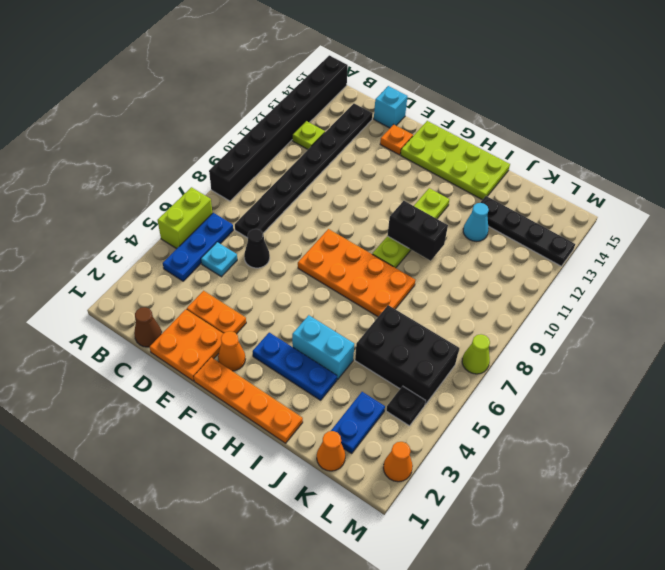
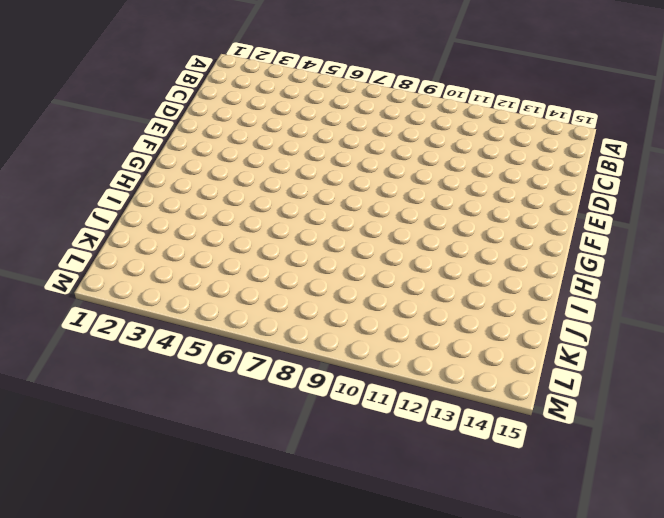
none -> lime 1x2 brick [157,187,212,249]
none -> black 1x8 brick [209,55,348,201]
none -> blue 1x3 plate [163,213,233,281]

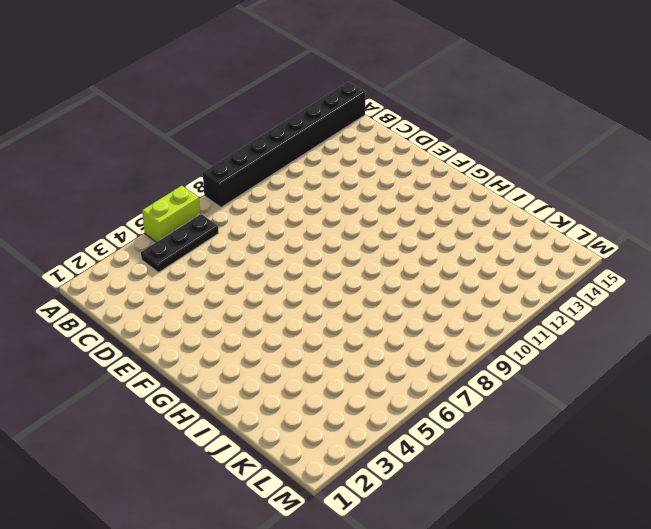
black 1x3 plate [141,214,218,272] -> blue 1x3 plate [163,213,233,281]
none -> lime 1x1 plate [292,121,325,149]
none -> brown 1x1 cone [134,307,162,347]
none -> cyan 1x1 plate [201,242,237,277]

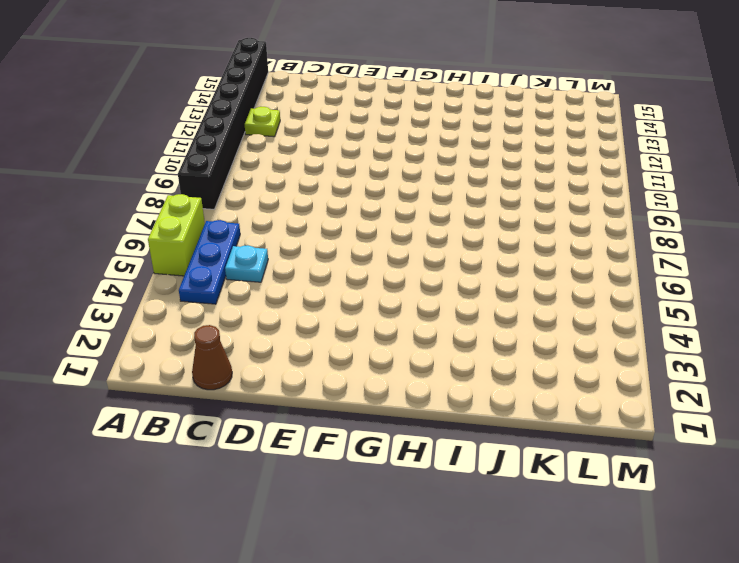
none -> black 1x8 plate [235,104,373,238]
none -> orange 2x2 plate [150,309,223,381]
none -> orange 1x2 plate [187,291,246,334]

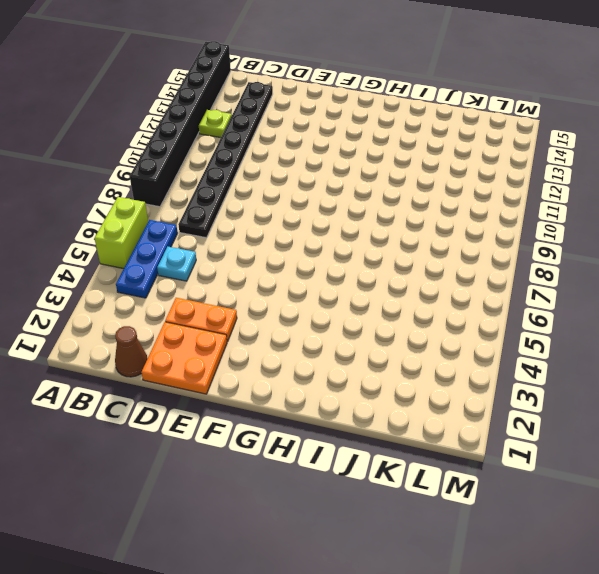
none -> black 1x1 cone [244,229,270,268]
none -> cyan 1x1 brick [374,86,408,128]
none -> orange 1x1 plate [380,124,413,155]

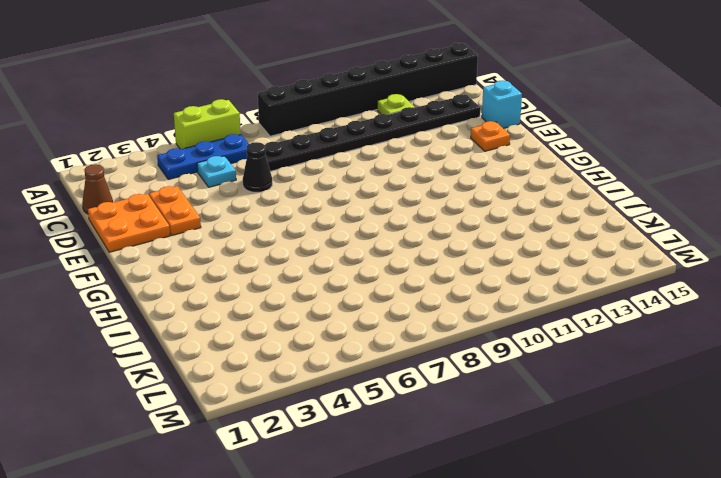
none -> orange 1x4 plate [194,357,303,443]
none -> orange 1x1 cone [218,331,245,371]
none -> orange 2x4 plate [298,229,415,317]

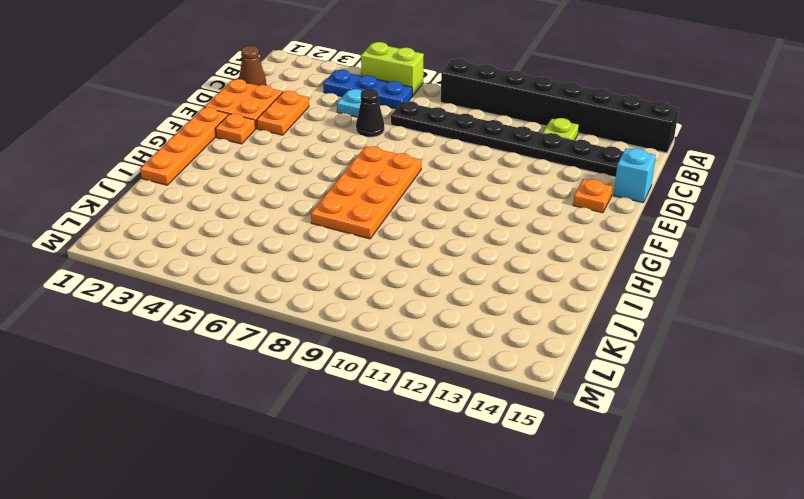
orange 1x1 plate [215,114,256,144] -> orange 1x1 cone [218,331,245,371]
none -> lime 2x4 plate [401,121,510,200]
none -> blue 1x3 plate [253,333,337,400]
none -> cyan 1x2 brick [292,315,354,380]

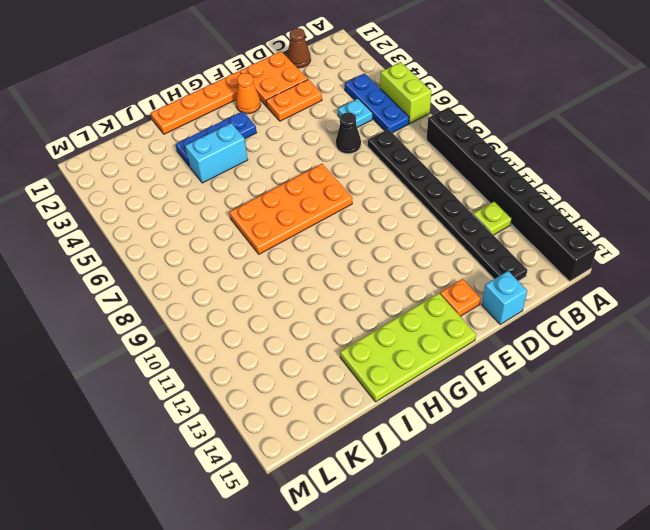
none -> lime 1x4 plate [372,188,449,268]
none -> black 2x3 brick [355,305,459,405]
none -> cyan 1x1 cone [463,203,489,241]

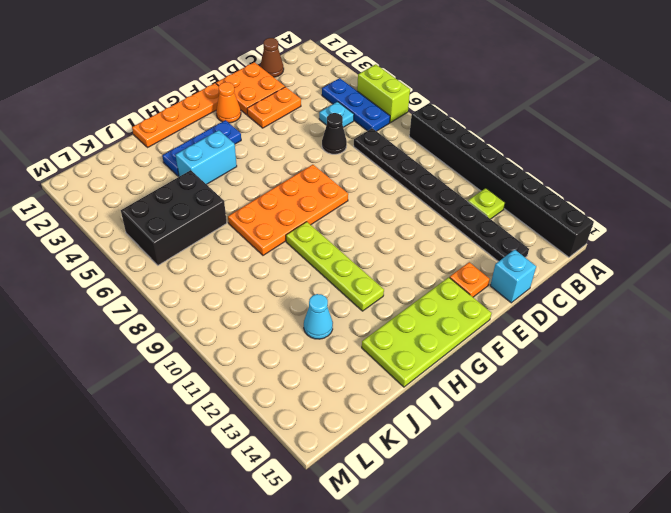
none -> black 1x4 plate [480,196,575,266]
none -> orange 1x1 cone [317,431,345,471]
none -> blue 1x2 plate [331,392,385,453]

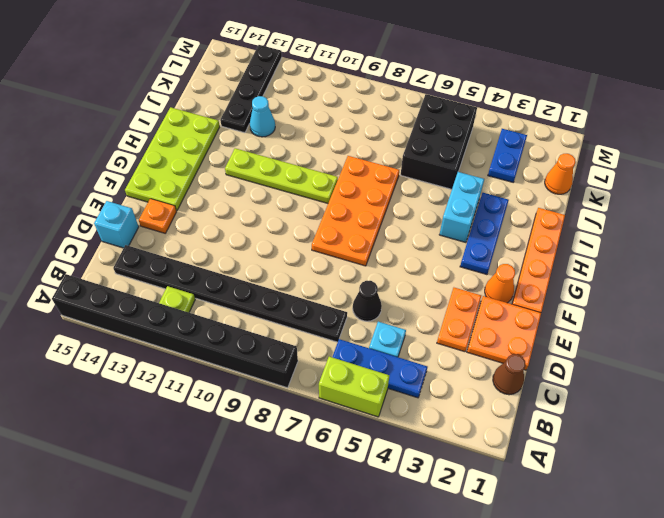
blue 1x2 plate [488,129,527,182] -> blue 1x2 plate turned to [331,392,385,453]
none -> black 1x1 plate [386,386,426,426]
none -> orange 1x1 cone [383,442,413,482]
none -> lime 1x1 cone [462,334,490,374]

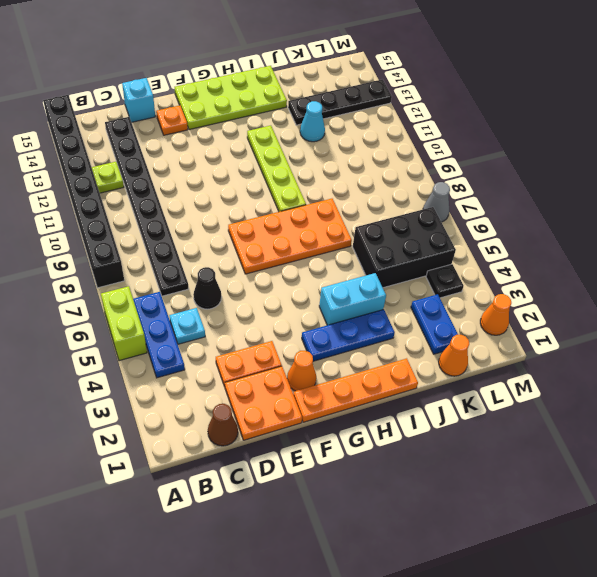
grey 1x1 cone [423,182,450,222] -> lime 1x1 cone [462,334,490,374]
none -> black 1x2 brick [387,201,448,261]

